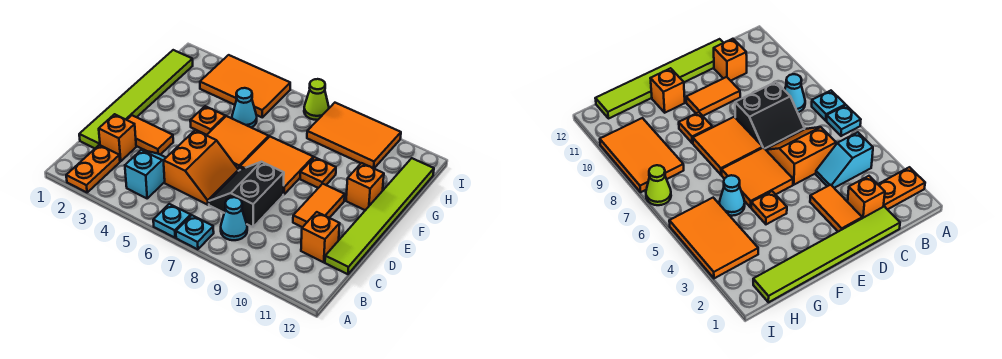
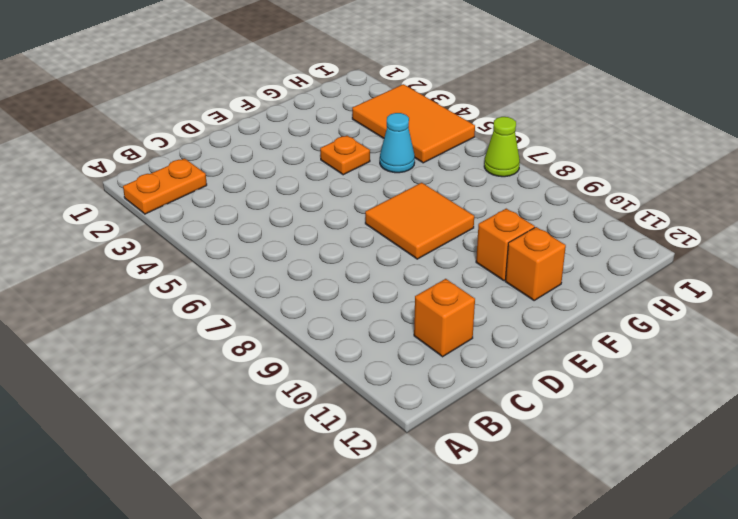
orange 1x1 brick [476,209,535,281] -> orange 1x1 brick moved to [99,114,136,161]
none -> cyan 1x1 plate [153,204,191,238]
none -> cyan 1x1 plate [176,215,214,249]
none -> cyan 1x2 slope [125,150,166,198]

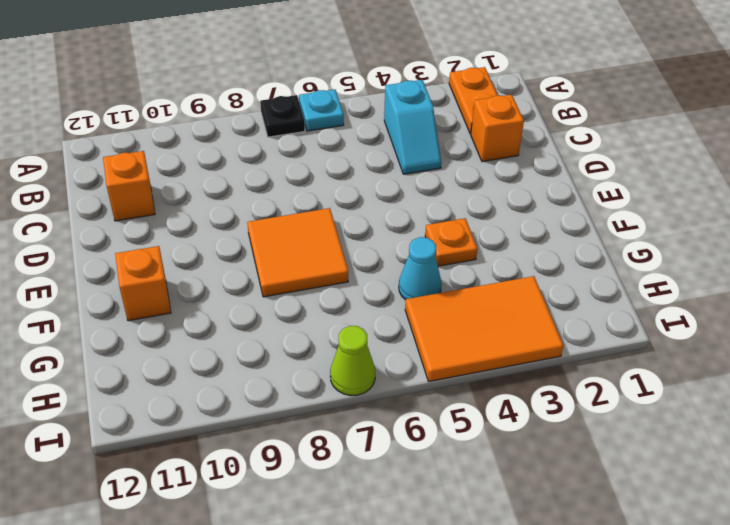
black 1x1 plate [260,95,305,137] -> cyan 1x1 plate [176,215,214,249]
none -> cyan 1x1 cone [221,197,247,240]
none -> lime 1x6 tile [79,50,193,148]
none -> orange 2x2 slope [164,130,238,205]

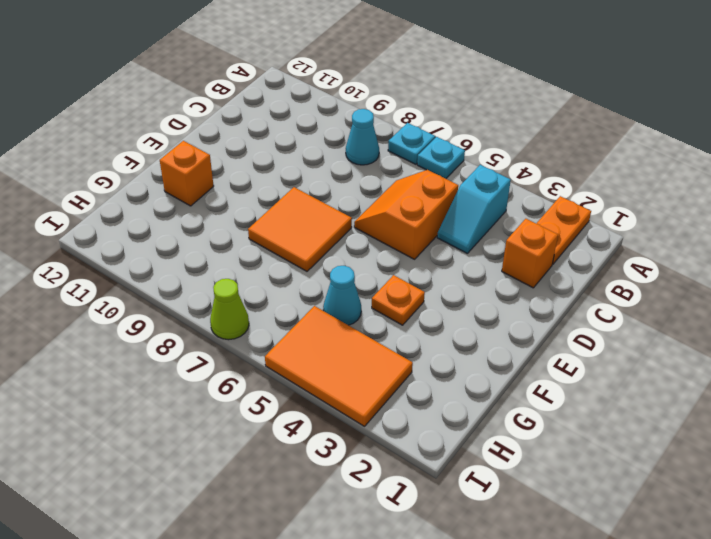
none -> lime 1x6 tile [79,50,193,148]
none -> black 2x2 slope [209,162,284,227]
none -> orange 1x1 brick [301,212,340,262]

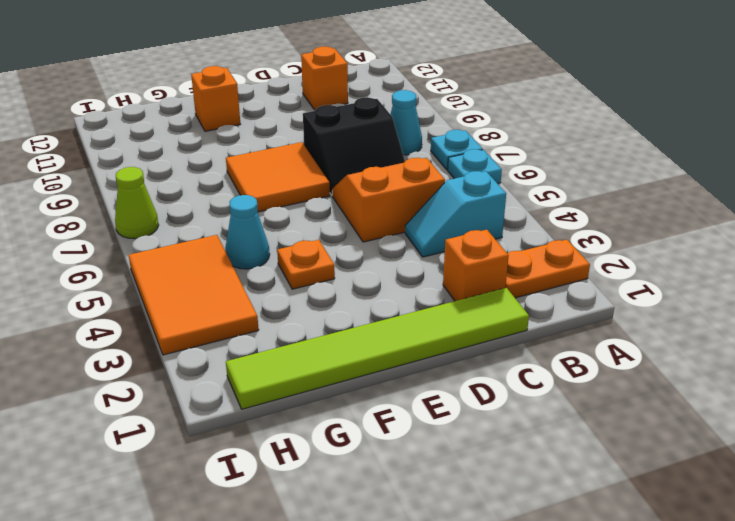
none -> lime 1x6 tile [325,158,434,274]
none -> orange 1x2 tile [127,115,173,155]
none -> orange 1x2 tile [293,184,345,227]

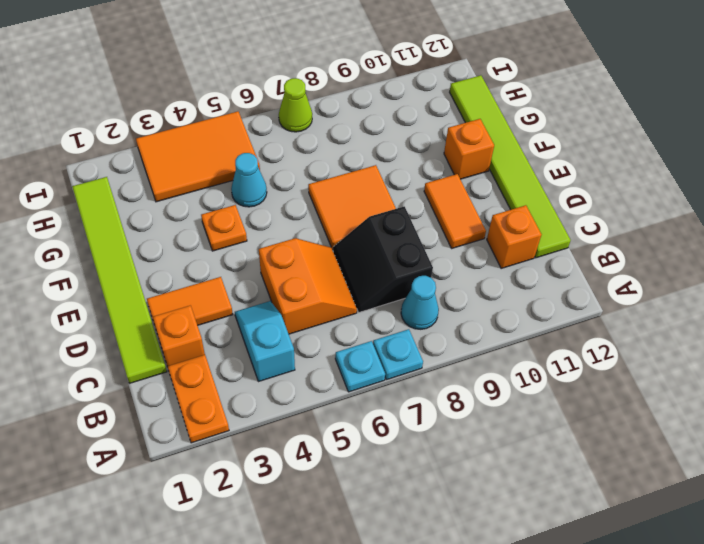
none -> orange 2x2 tile [207,116,269,171]
none -> orange 1x1 plate [300,157,336,188]
none -> orange 2x3 tile [307,103,401,168]

